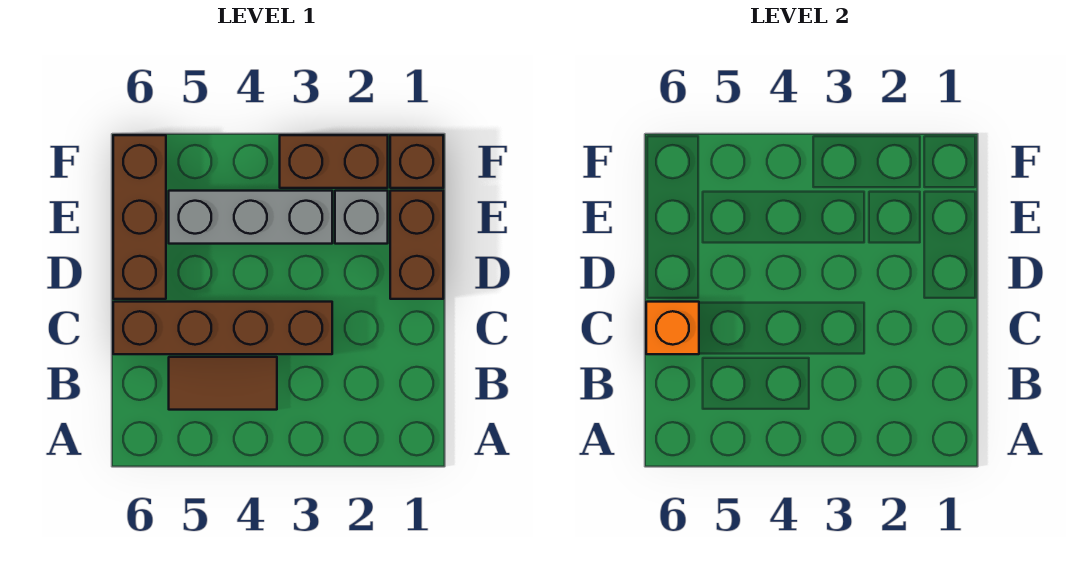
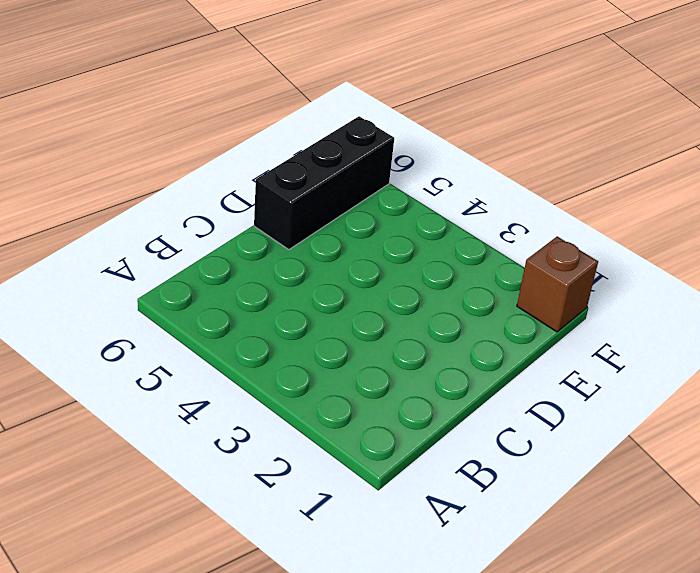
black 1x3 brick [254,116,394,250] -> brown 1x3 brick [113,135,166,299]
none -> brown 1x2 tile [169,357,277,410]
none -> brown 1x4 brick [113,302,332,354]

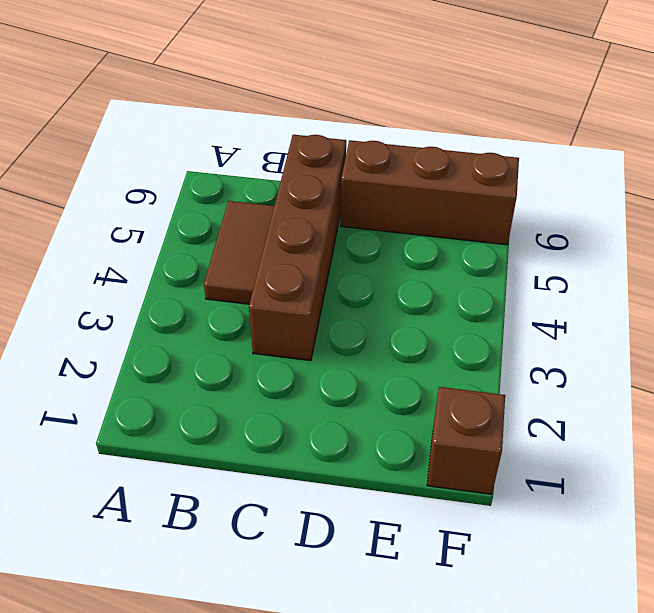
none -> brown 1x2 brick [390,191,443,299]
none -> grey 1x1 brick [335,191,388,244]

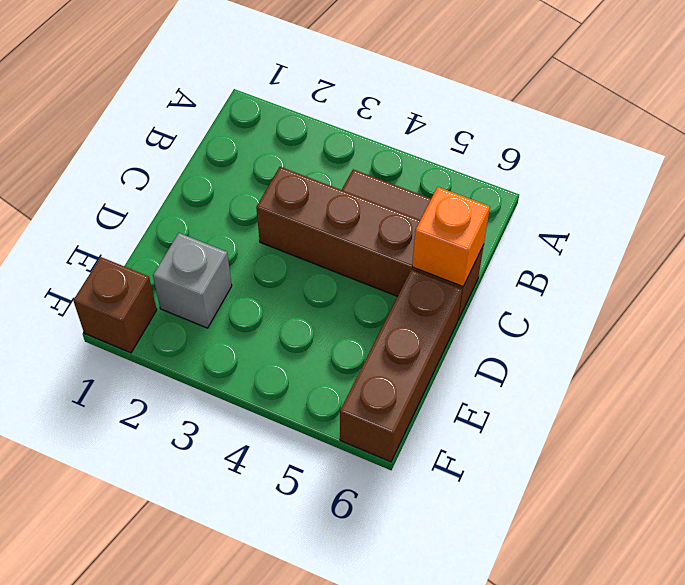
none -> brown 1x2 brick [390,191,443,299]
none -> grey 1x3 brick [169,191,332,244]

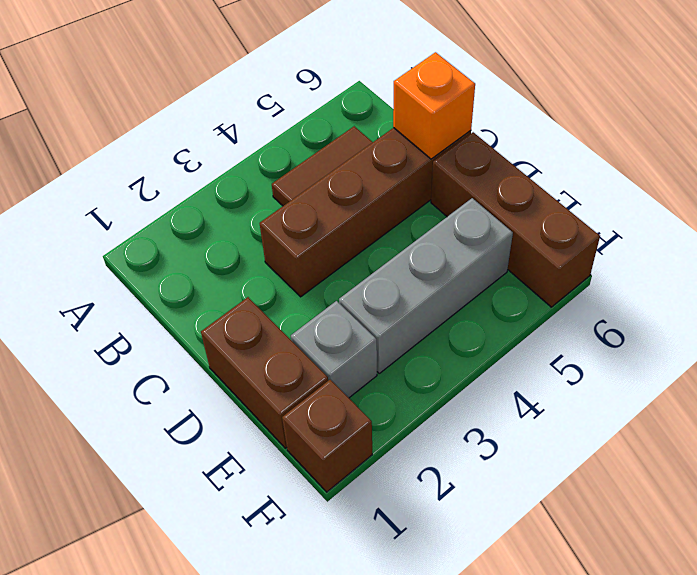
none -> brown 1x2 brick [280,135,388,188]

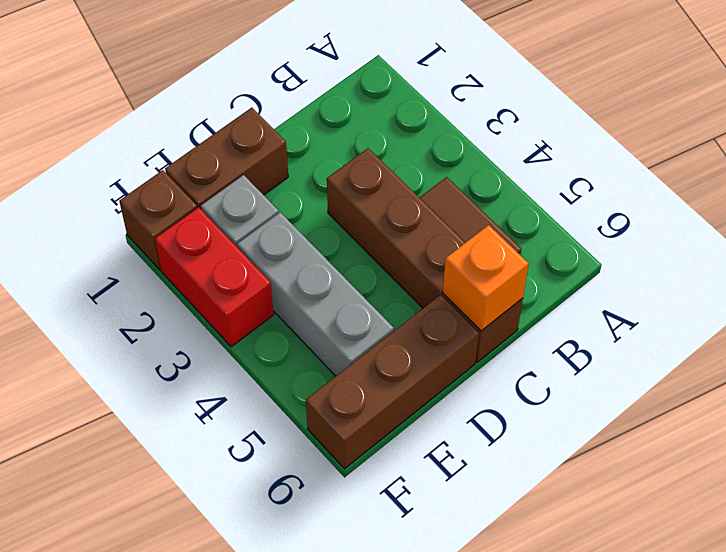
red 1x2 brick [155,207,274,347] -> brown 1x2 brick [280,135,388,188]

